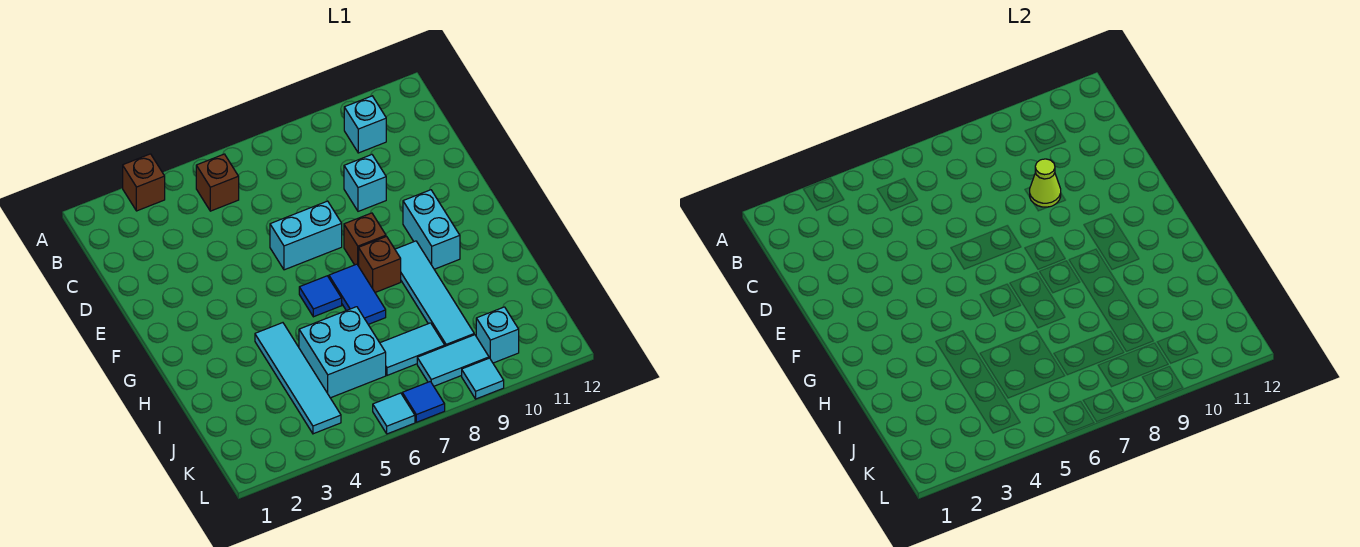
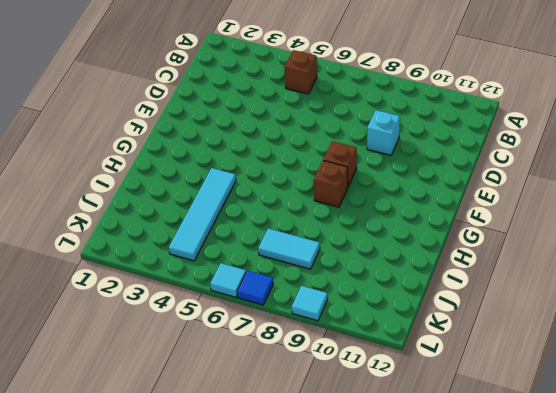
none -> brown 1x1 brick [123,154,165,211]
none -> cyan 1x1 brick [344,96,386,153]
none -> cyan 1x2 brick [270,201,342,270]

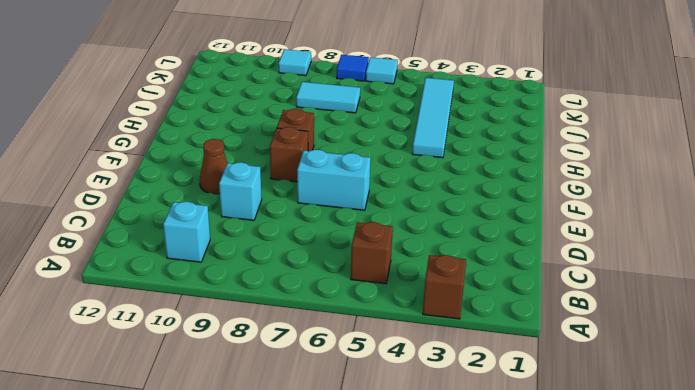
brown 1x1 cone [200,139,227,194] -> none
none -> cyan 1x2 brick [403,190,460,269]
none -> blue 1x1 tile [299,276,342,317]
none -> blue 1x2 tile [329,264,386,324]

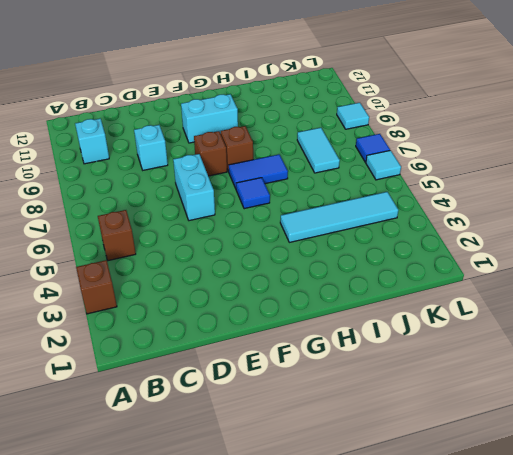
none -> cyan 1x4 tile [395,241,474,346]
none -> cyan 2x2 brick [299,307,386,398]
none -> cyan 1x2 tile [417,335,489,386]

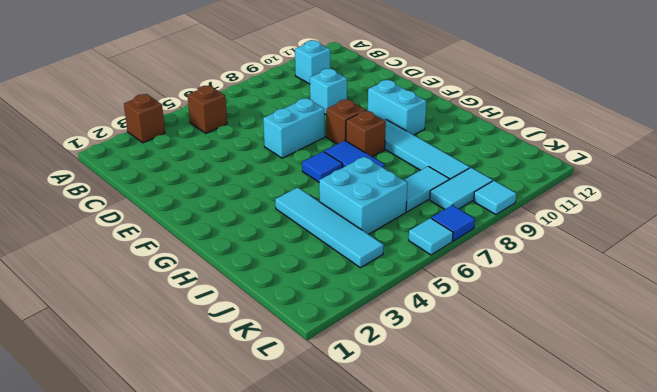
none -> cyan 1x1 brick [476,307,519,363]
none -> lime 1x1 cone [1030,159,1061,207]

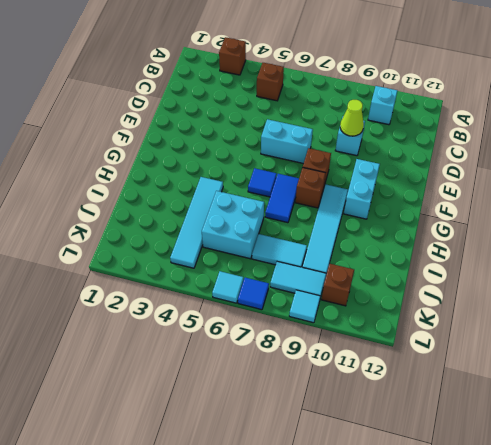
brown 1x1 brick [321,264,354,306] -> cyan 1x1 brick [476,307,519,363]

